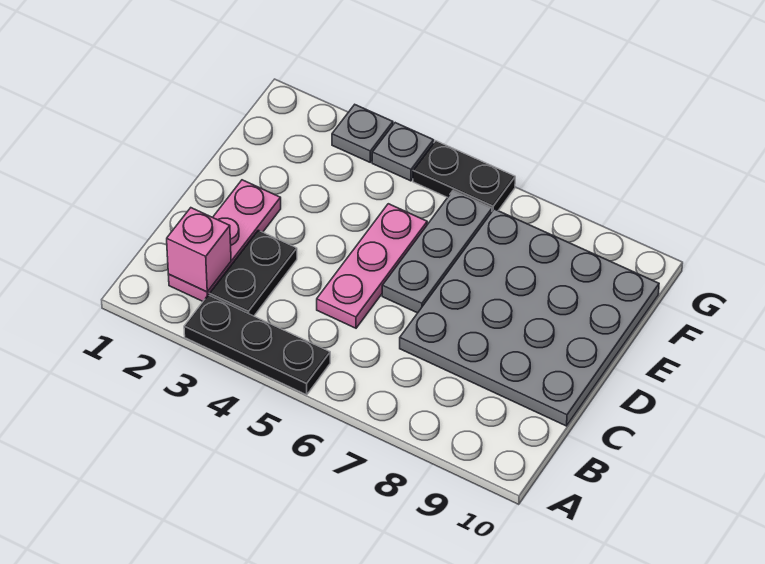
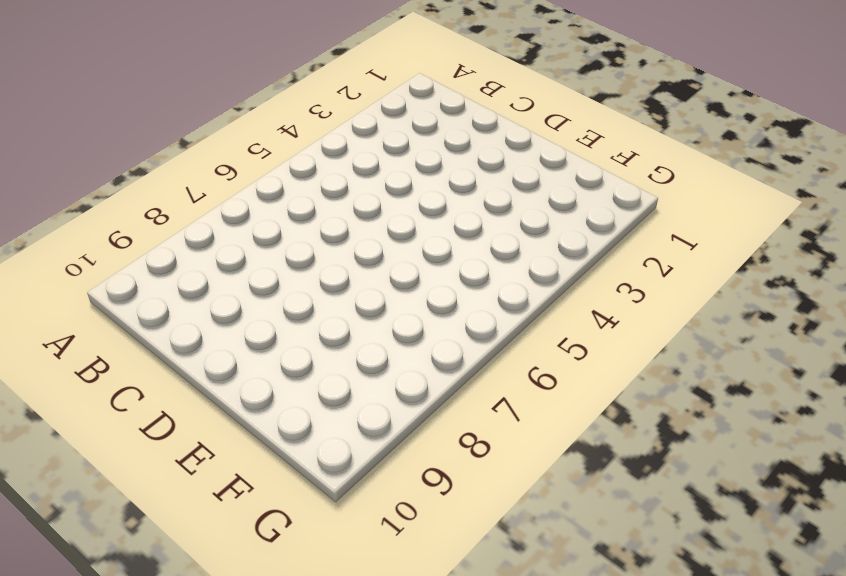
none -> black 1x3 plate [184,295,330,395]
none -> pink 1x3 plate [168,180,281,301]

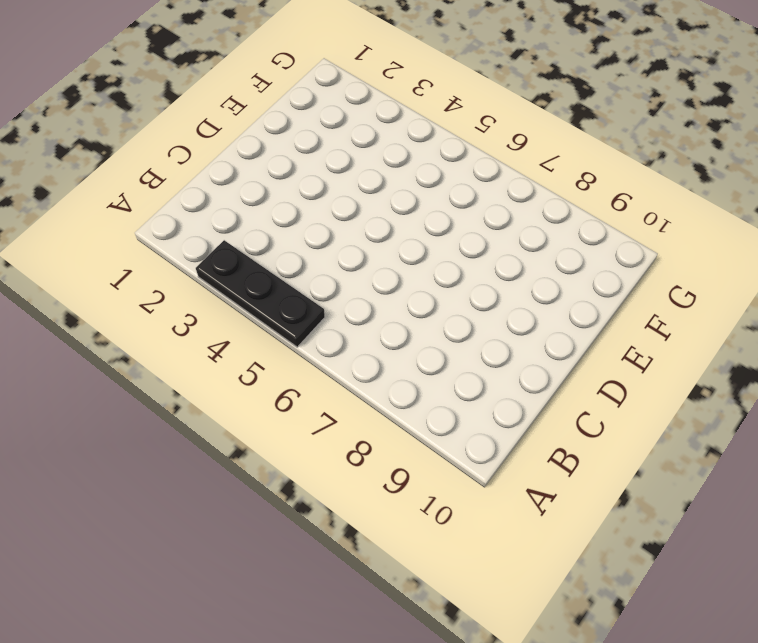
none -> pink 1x3 plate [168,180,281,301]
none -> black 1x2 plate [209,230,297,316]

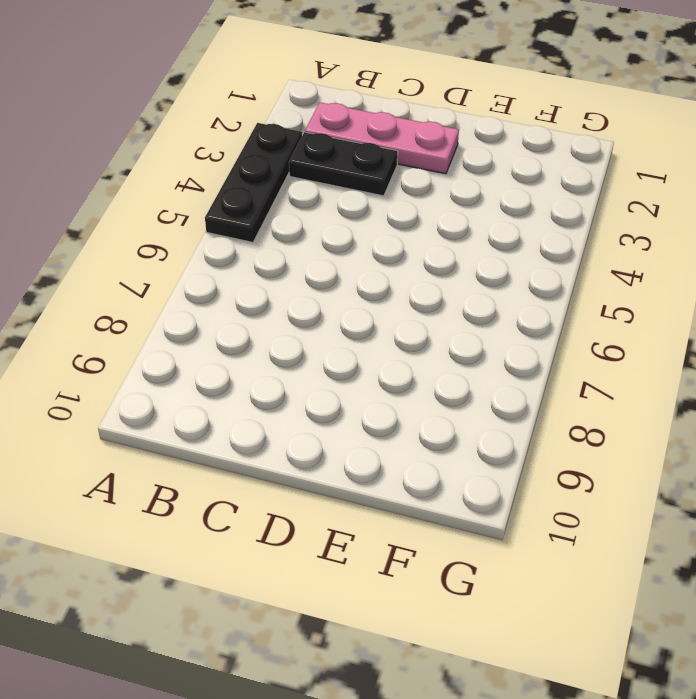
none -> pink 1x3 plate [317,204,427,328]
none -> grey 4x4 plate [400,209,659,426]

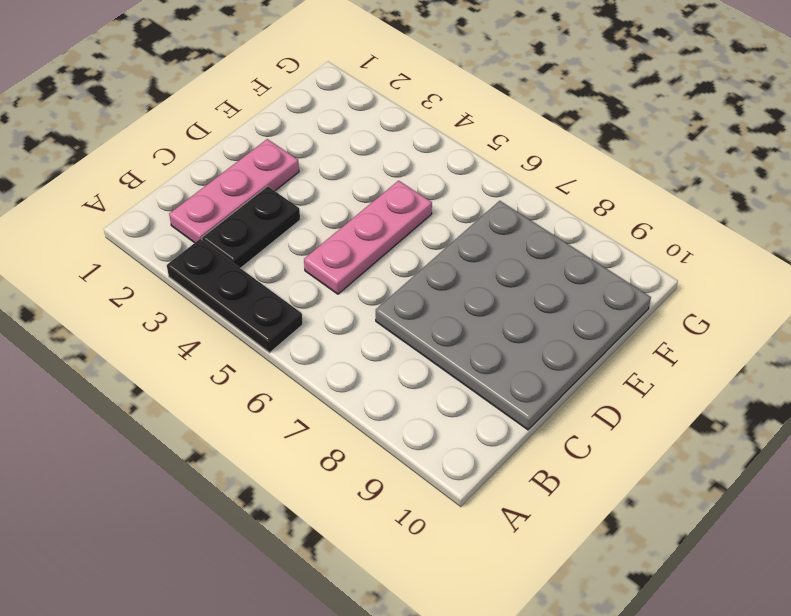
none -> grey 1x3 plate [382,191,492,313]
none -> grey 1x1 plate [332,105,393,162]

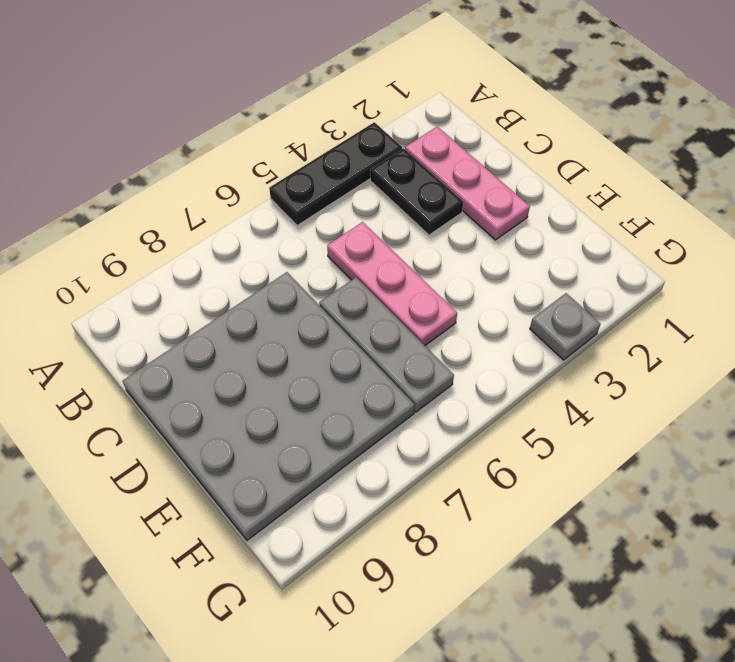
none -> grey 1x1 plate [372,123,434,181]
none -> black 1x2 plate [413,141,515,211]

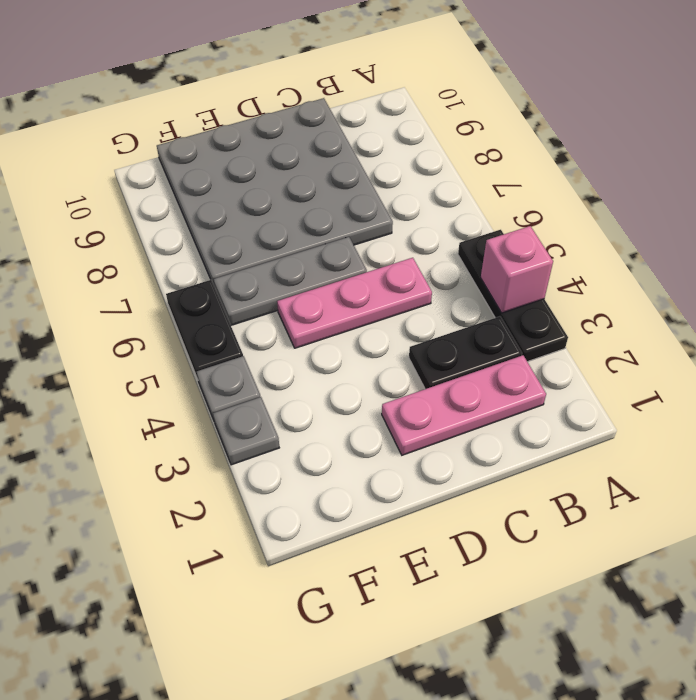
pink 1x1 brick [481,226,553,313] -> pink 1x1 brick moved to [167,208,231,292]

